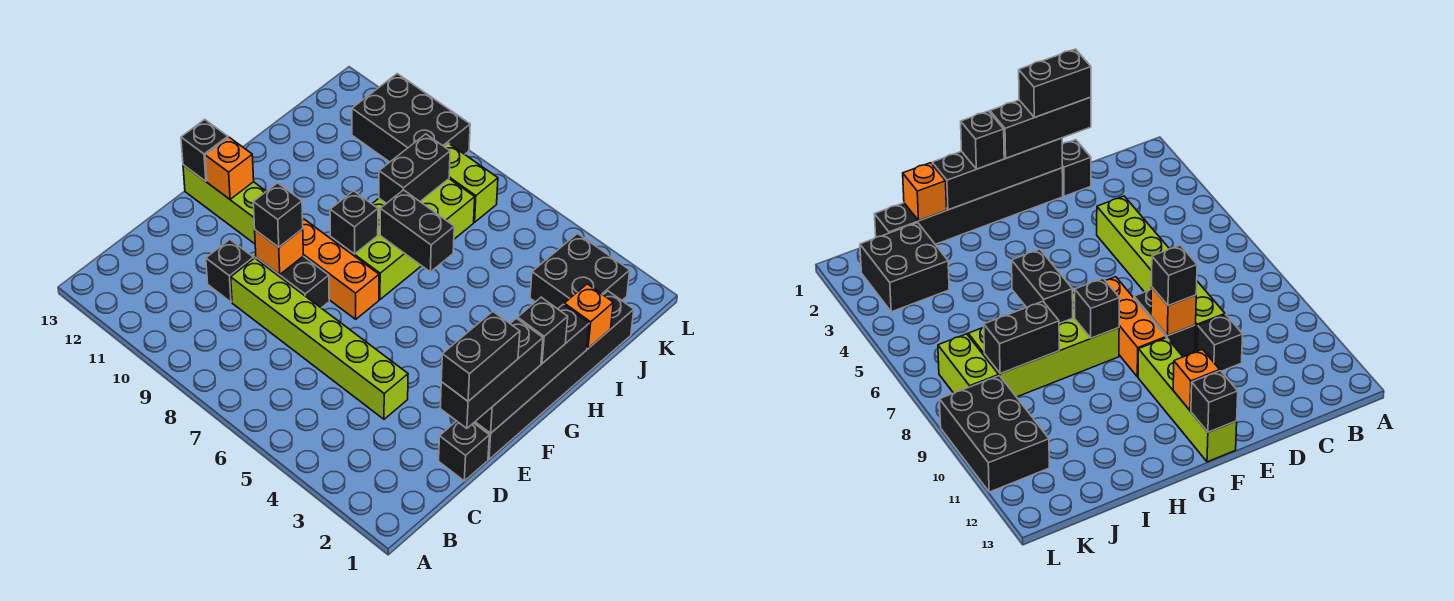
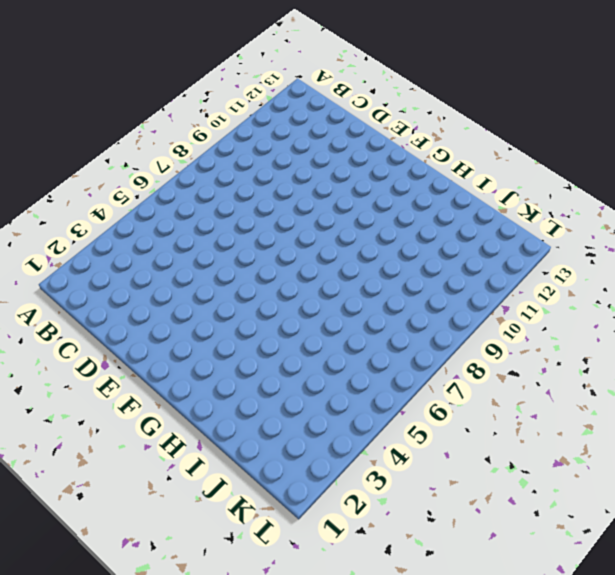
none -> black 1x1 brick [439,421,489,481]
none -> lime 1x6 brick [231,258,408,419]
none -> black 1x1 brick [206,240,254,302]

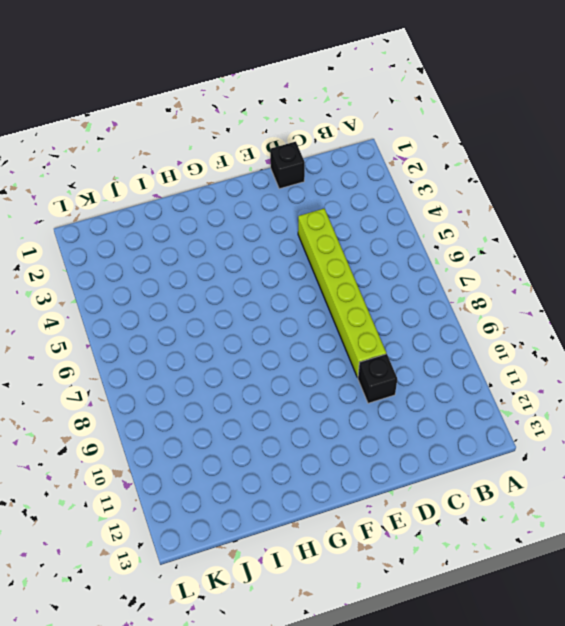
none -> black 1x6 brick [474,291,634,459]
none -> black 1x2 brick [256,256,329,308]
none -> orange 1x3 brick [303,219,379,319]

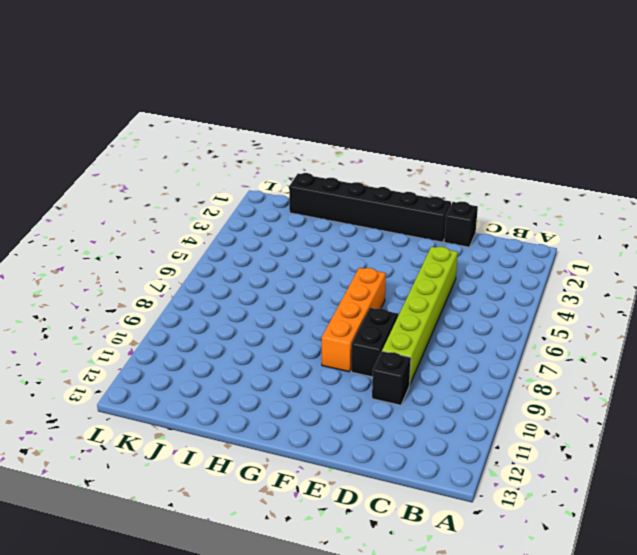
orange 1x4 brick [322,268,386,372] -> orange 1x3 brick [303,219,379,319]
none -> lime 1x4 brick [183,165,266,244]
none -> lime 2x4 brick [330,179,475,299]
none -> black 2x2 brick [530,234,630,309]

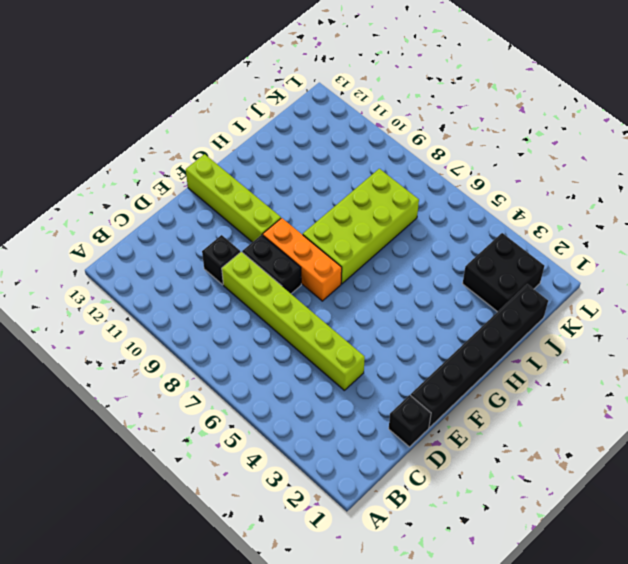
none -> lime 1x2 brick [444,143,498,222]
none -> black 2x3 brick [352,74,470,162]
none -> black 1x4 brick [475,304,590,433]

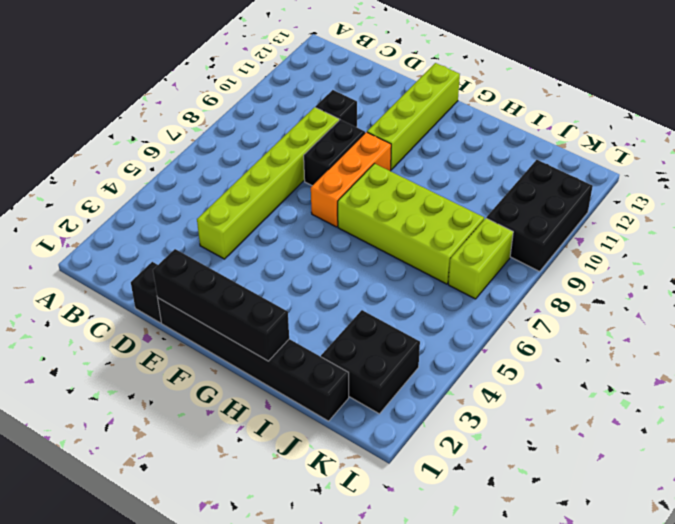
none -> orange 1x1 brick [255,229,303,275]
none -> orange 1x1 brick [205,137,254,199]
none -> black 1x1 brick [181,119,228,181]

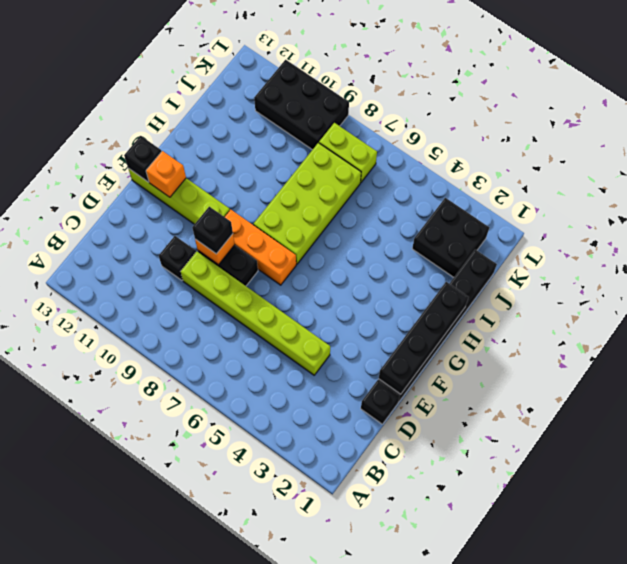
none -> black 1x1 brick [330,191,378,254]
none -> black 1x2 brick [380,190,454,272]
none -> orange 1x1 brick [564,284,613,348]

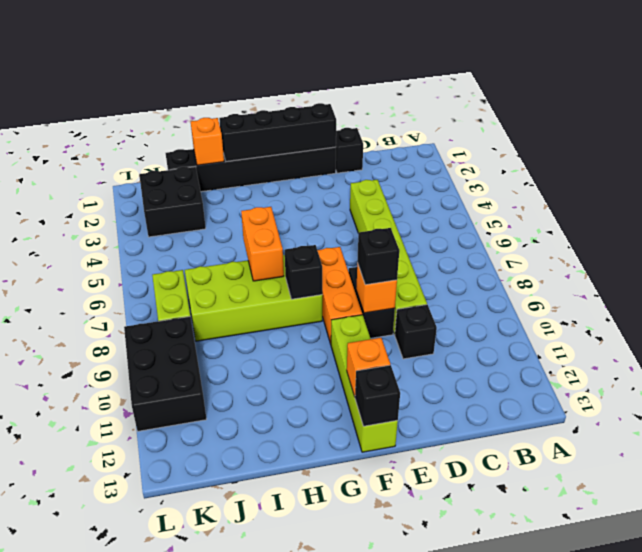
orange 1x2 brick [241,207,284,281] -> black 1x2 brick [380,190,454,272]
none -> black 1x2 brick [379,134,450,203]
none -> black 1x3 brick [440,318,543,428]
none -> black 1x1 brick [517,297,568,363]

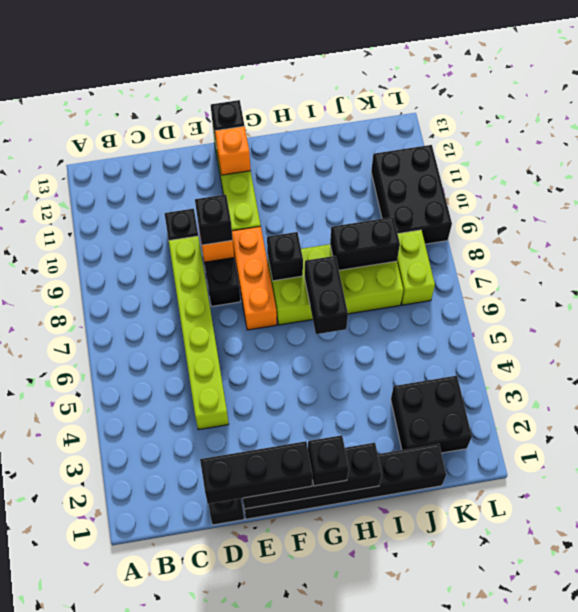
none -> orange 1x1 brick [564,284,613,348]
none -> black 1x2 brick [441,312,520,401]

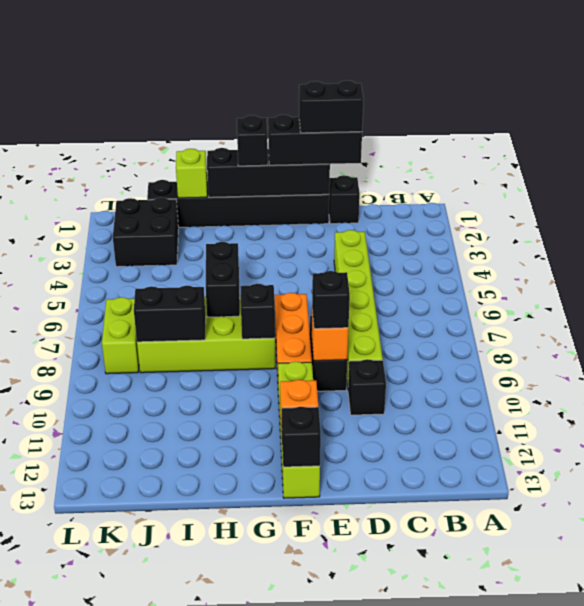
lime 1x1 brick [176,149,207,198] -> orange 1x1 brick [564,284,613,348]
none -> black 2x3 brick [352,74,470,162]

